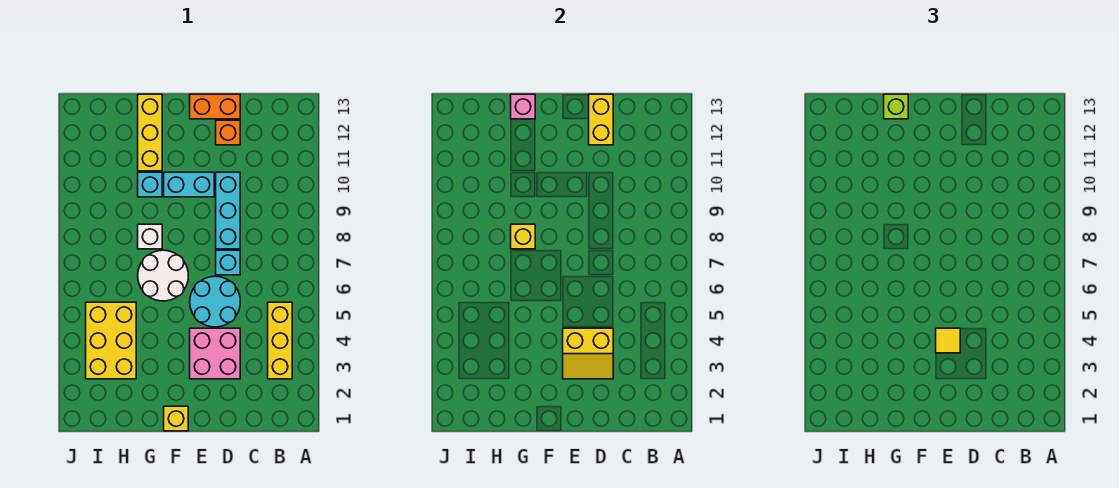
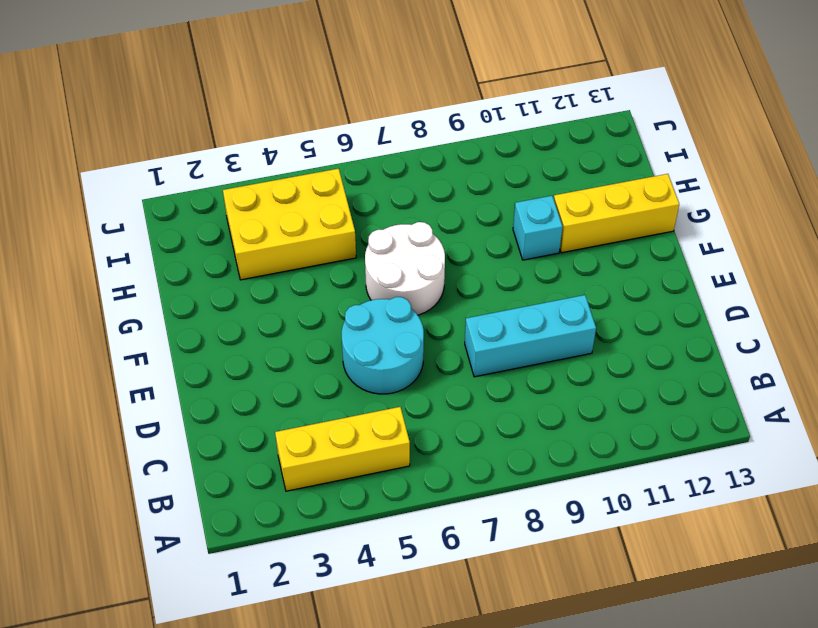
none -> pink 2x2 brick [190,328,240,379]
none -> cyan 1x1 brick [216,250,240,275]
none -> orange 1x1 brick [216,120,240,145]

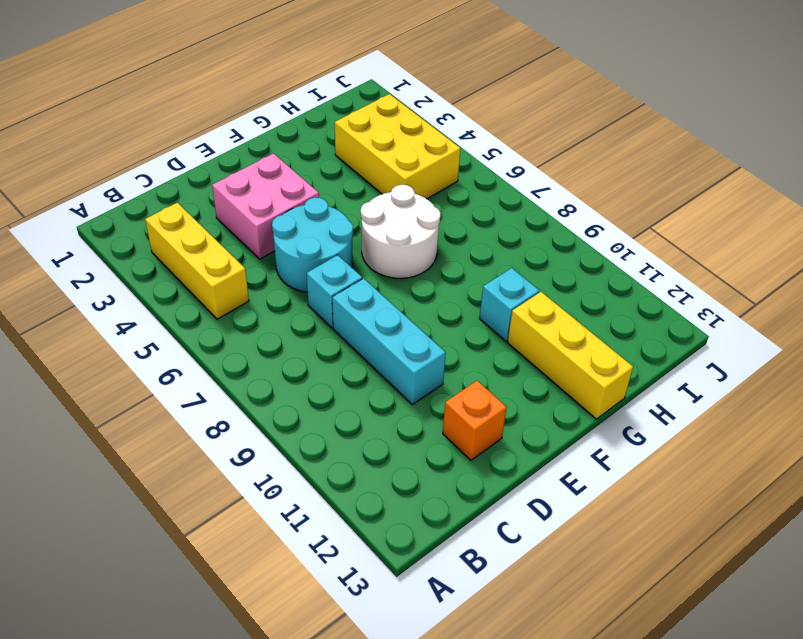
none -> orange 1x2 brick [190,94,240,119]
none -> cyan 1x2 brick [164,172,214,197]
none -> yellow 1x1 brick [164,406,188,431]

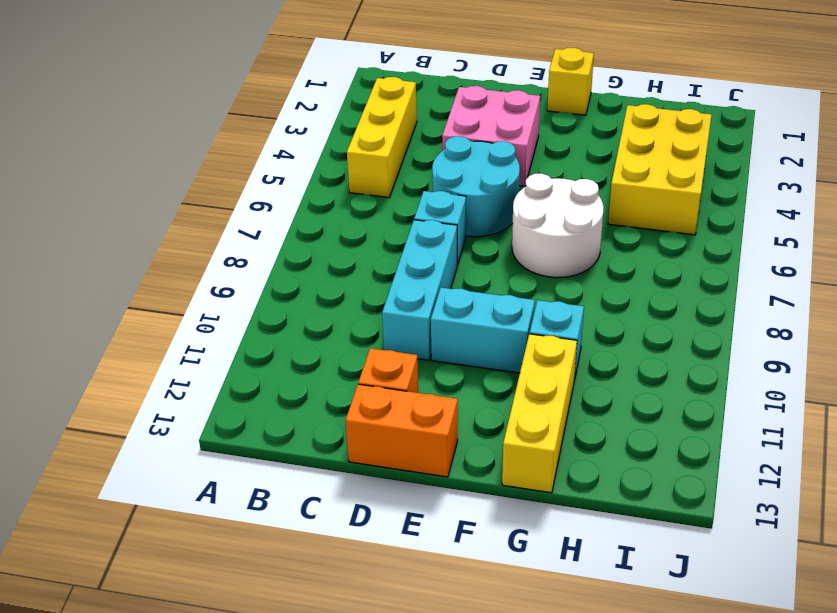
none -> white 1x1 brick [138,224,162,249]
none -> yellow 2x2 slope [563,328,613,379]
none -> yellow 1x2 brick [589,94,613,145]

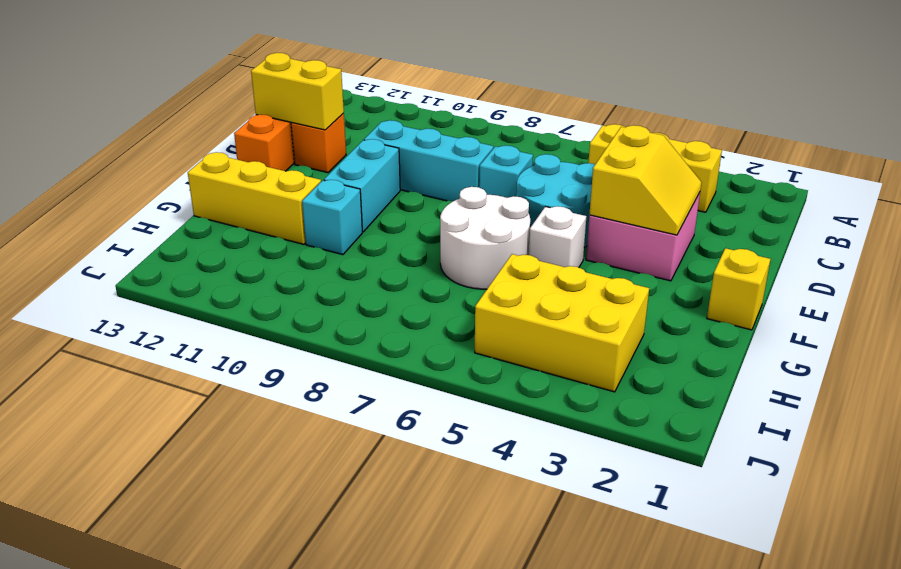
white 1x1 brick [529,206,586,267] -> white 1x1 brick moved to [138,224,162,249]
none -> yellow 1x1 brick [511,224,535,249]
none -> pink 1x1 brick [511,94,535,119]
none -> yellow 1x1 tile [936,328,960,353]

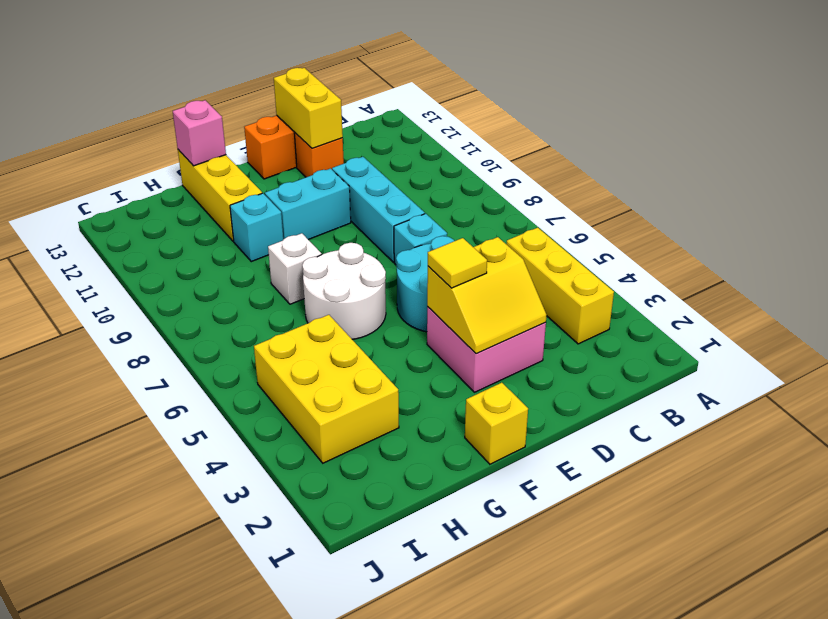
none -> yellow 1x1 brick [511,224,535,249]
none -> lime 1x1 brick [884,94,908,119]

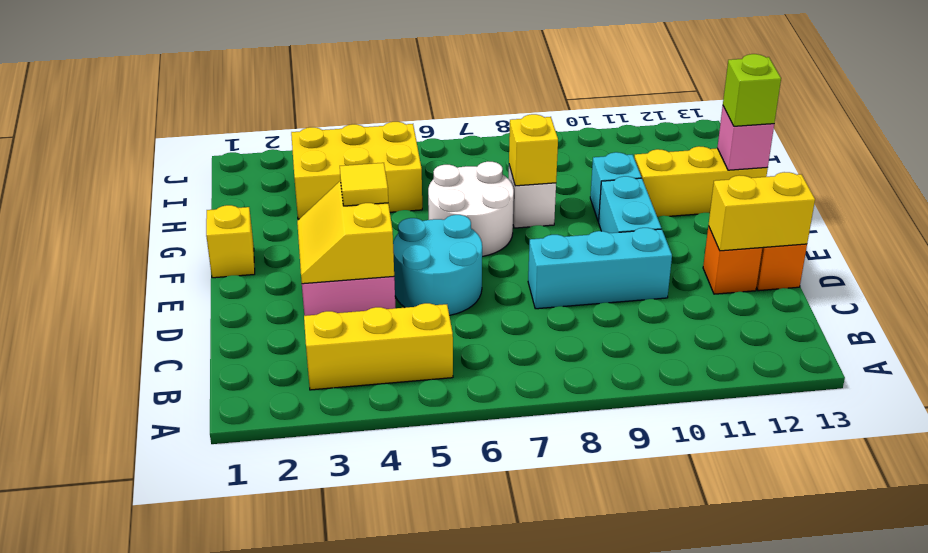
none -> cyan 1x1 brick [216,250,240,275]

